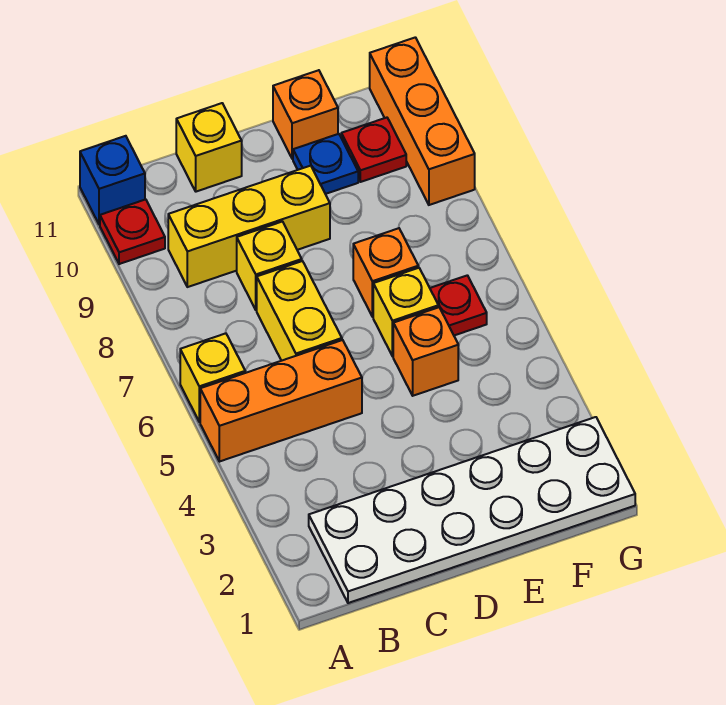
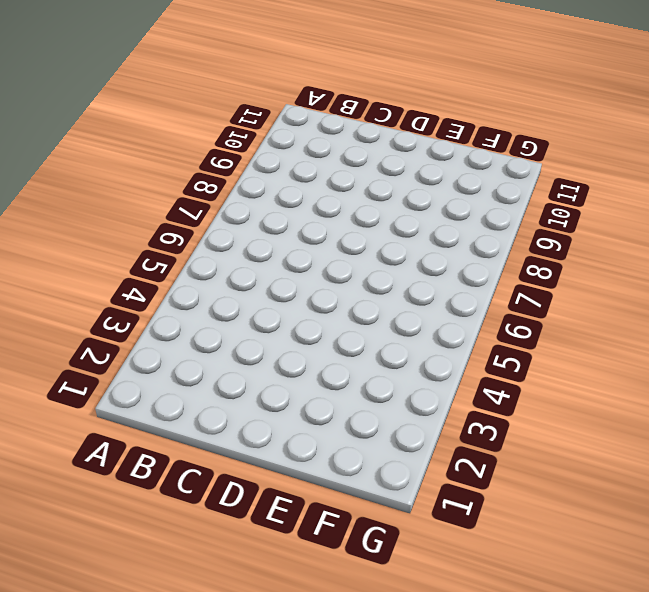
none -> orange 1x3 brick [200,340,362,462]
none -> yellow 1x1 brick [180,333,245,422]
none -> red 1x1 plate [100,199,165,264]

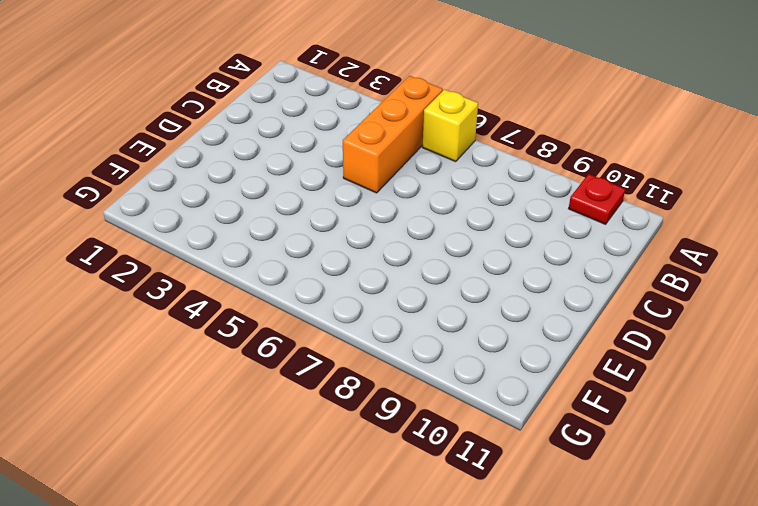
none -> blue 1x1 brick [80,136,145,225]
none -> white 2x6 plate [309,417,635,603]
none -> yellow 1x3 brick [168,166,330,287]

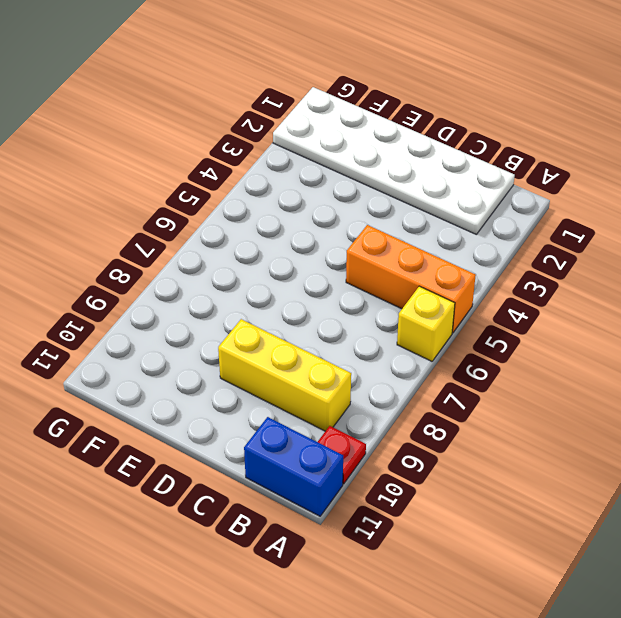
blue 1x2 brick [244,417,343,516] -> blue 1x1 brick [80,136,145,225]
none -> yellow 1x2 brick [257,261,342,361]
none -> yellow 1x1 brick [237,222,302,310]
none -> yellow 1x1 brick [176,103,242,192]

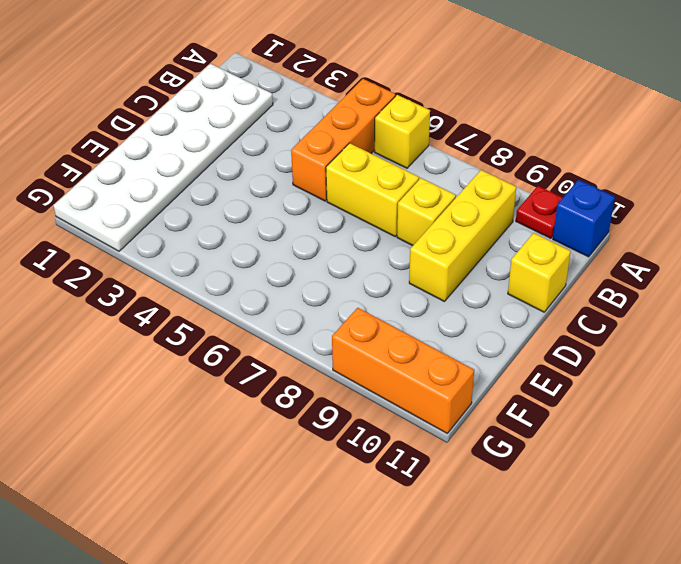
none -> orange 1x1 brick [393,307,458,396]
none -> yellow 1x1 brick [373,268,438,356]
none -> orange 1x1 brick [353,228,418,317]

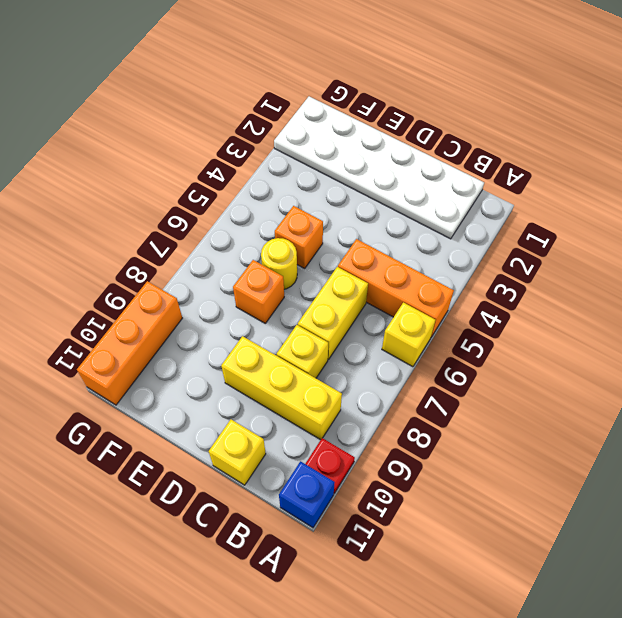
yellow 1x1 round brick [261,238,297,289] -> yellow 1x1 brick [373,268,438,356]
none -> blue 1x1 plate [293,134,358,194]
none -> orange 1x1 brick [273,70,338,159]
none -> red 1x1 plate [430,275,487,335]

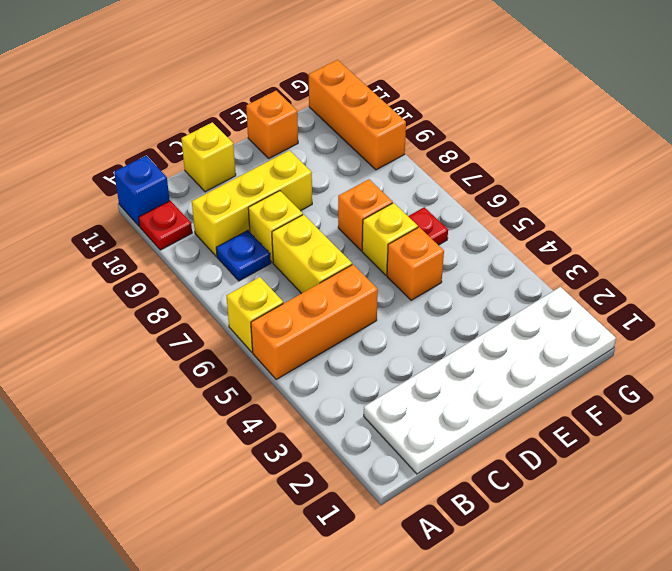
blue 1x1 plate [216,230,271,281] -> blue 1x1 plate moved to [293,134,358,194]
none -> red 1x1 plate [341,118,406,182]

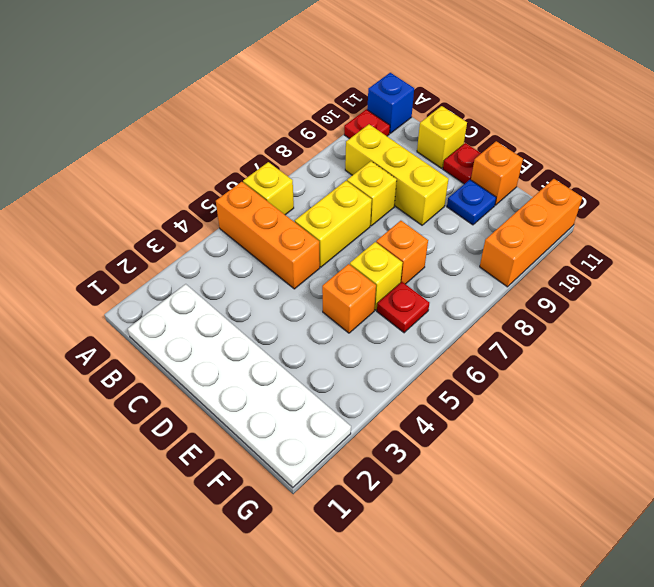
red 1x1 plate [443,143,481,184] -> red 1x1 plate moved to [341,118,406,182]

